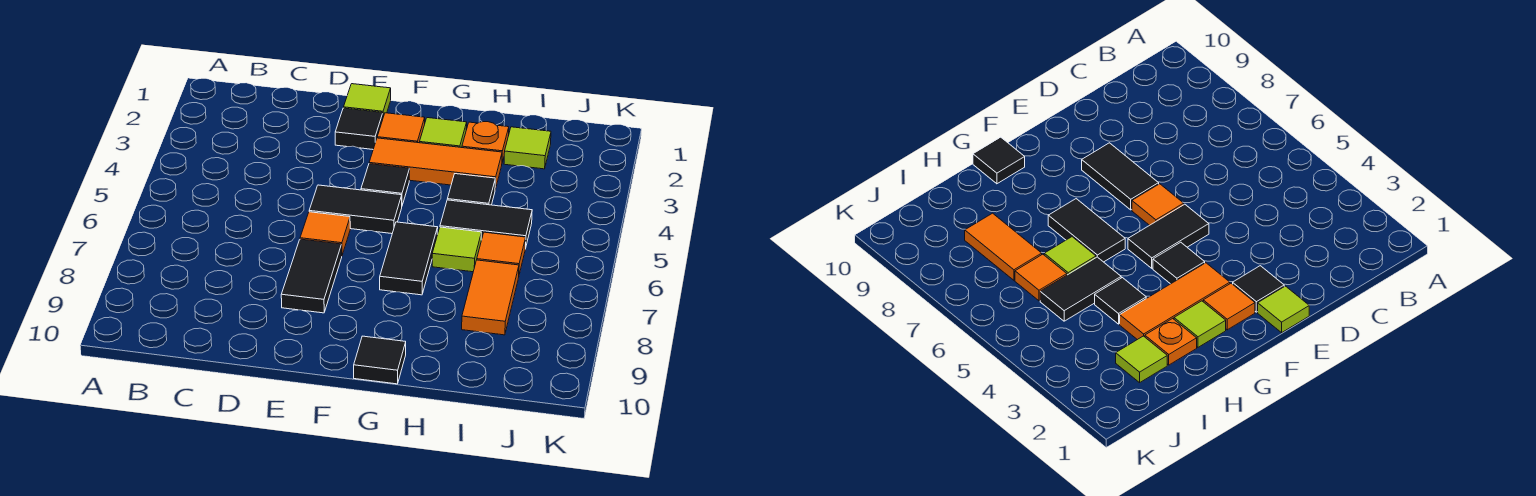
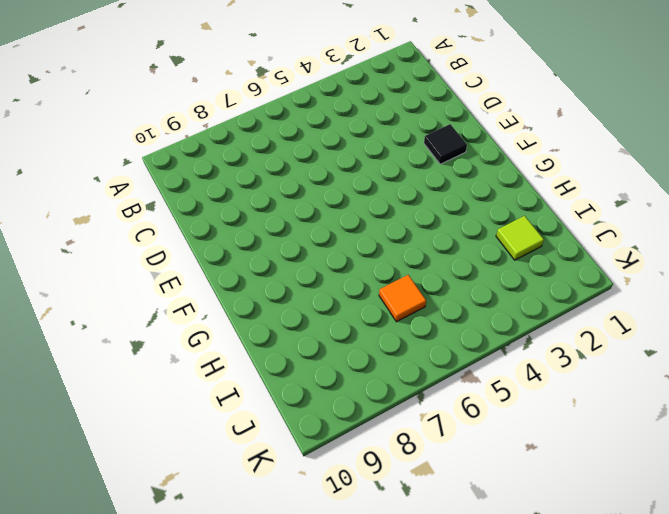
none -> lime 1x1 tile [344,84,391,117]
none -> black 1x2 tile [309,185,402,234]
none -> orange 1x1 tile [300,212,350,255]

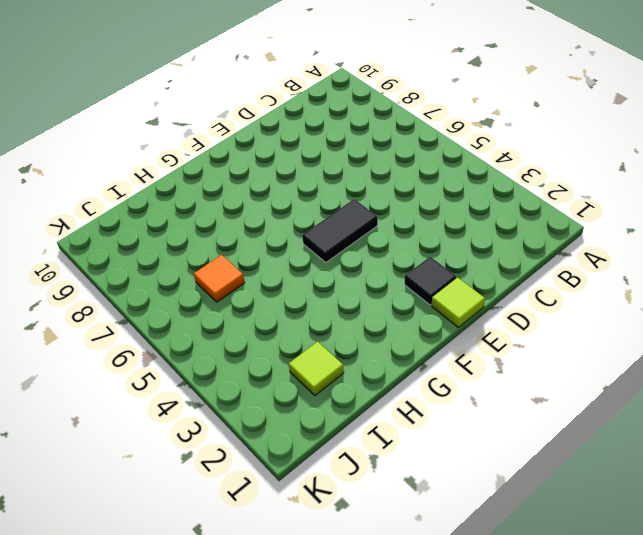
none -> orange 1x1 tile [300,212,350,255]
none -> black 1x2 tile [281,239,342,313]
none -> orange 1x1 tile [377,113,425,143]

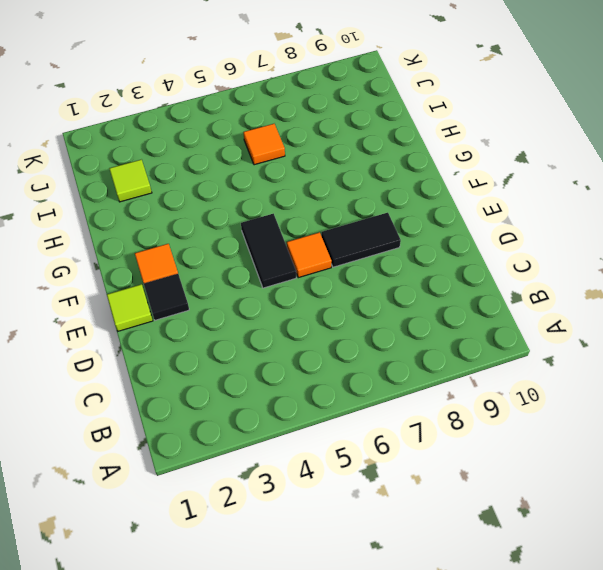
none -> orange 1x3 tile [369,138,502,189]
none -> black 1x1 tile [361,164,410,205]
none -> lime 1x1 tile [420,118,467,148]

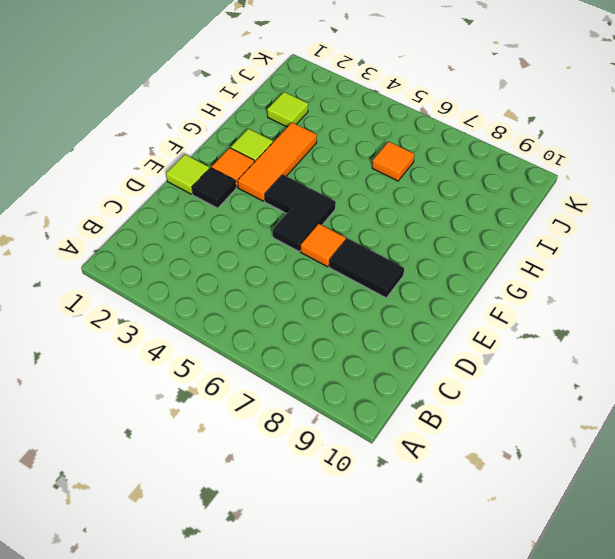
none -> black 1x2 tile [380,222,438,295]
none -> black 1x1 tile [354,336,406,384]
none -> orange 1x1 plate [462,122,509,163]

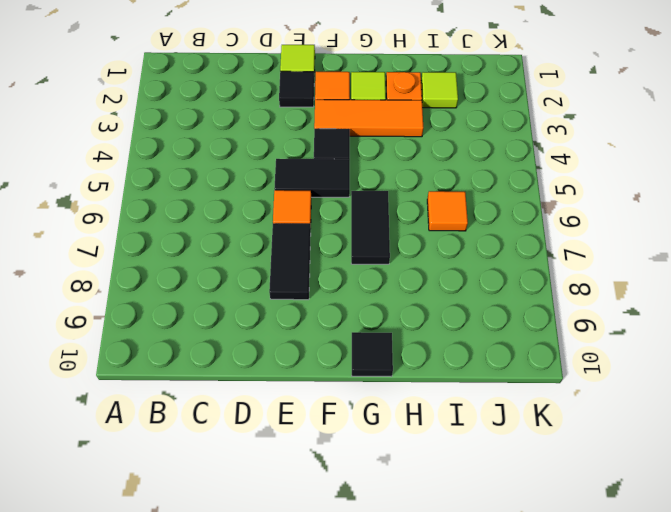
none -> black 1x1 tile [447,174,495,205]
none -> black 1x2 tile [440,200,532,248]
none -> lime 1x1 tile [432,227,481,272]

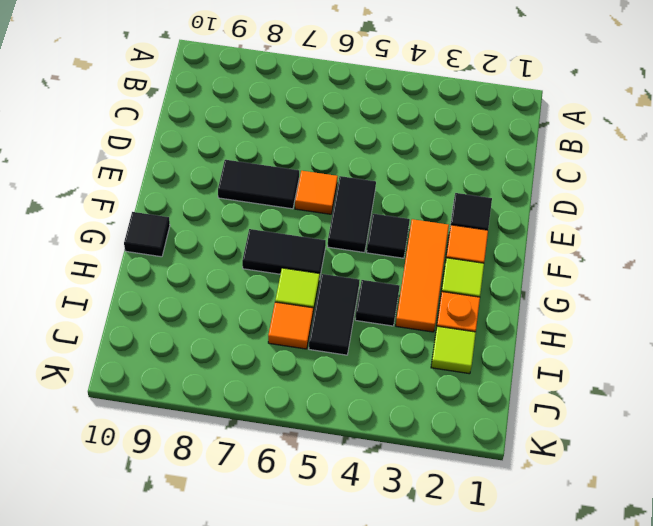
none -> lime 1x1 tile [344,84,391,117]
none -> orange 1x2 tile [462,260,519,335]

